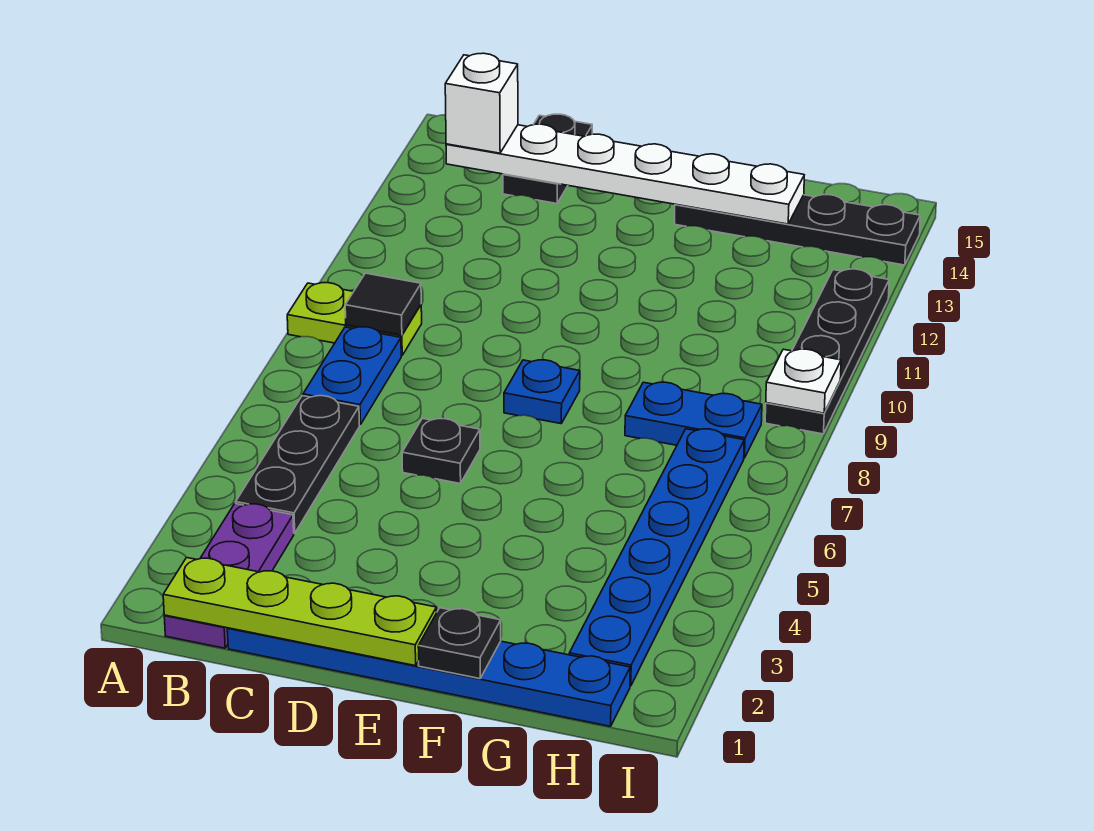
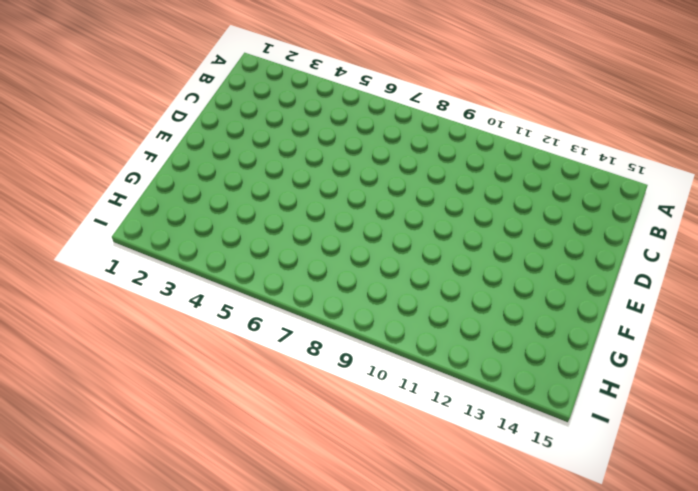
none -> lime 1x2 plate [287,283,422,356]
none -> purple 1x3 plate [164,504,294,648]
none -> black 1x3 plate [236,396,360,533]

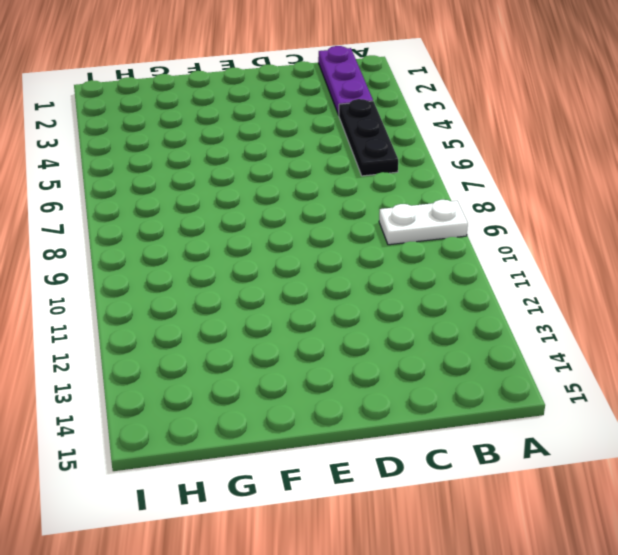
white 1x2 plate [379,200,468,245] -> lime 1x2 plate [287,283,422,356]
none -> blue 1x2 plate [303,327,401,425]
none -> blue 1x6 plate [227,628,630,726]
none -> black 1x2 plate [503,114,592,204]

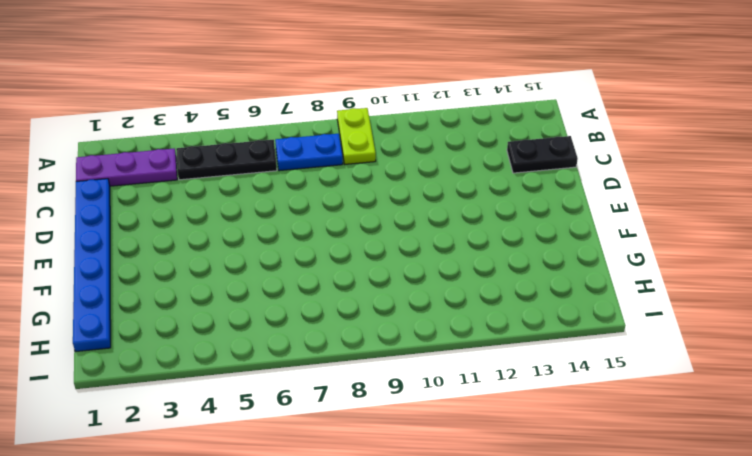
none -> black 1x1 plate [402,418,480,484]
none -> blue 1x1 plate [504,360,580,424]
none -> black 1x4 plate [675,194,920,265]

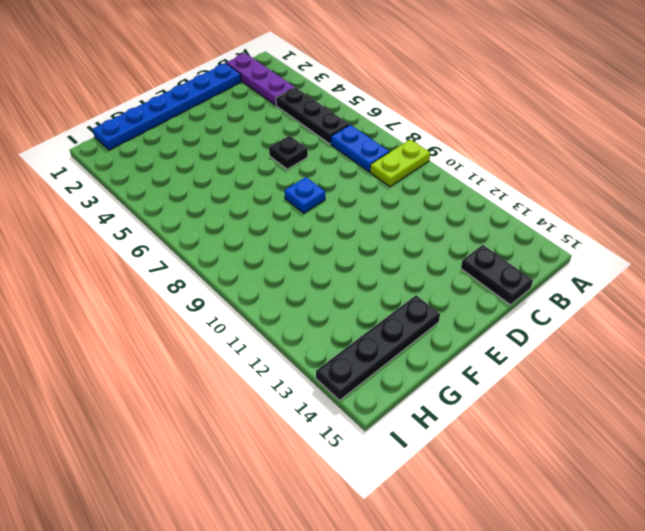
none -> blue 1x2 plate [625,382,762,458]
none -> blue 1x6 plate [569,429,744,686]
none -> black 1x4 plate [765,269,889,434]

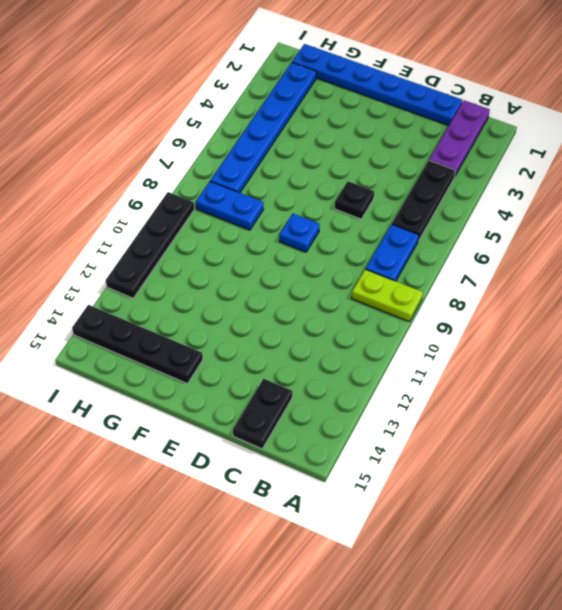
none -> lime 1x4 plate [163,558,437,666]
none -> black 1x1 tile [345,273,421,335]
none -> white 1x6 plate [446,124,804,224]

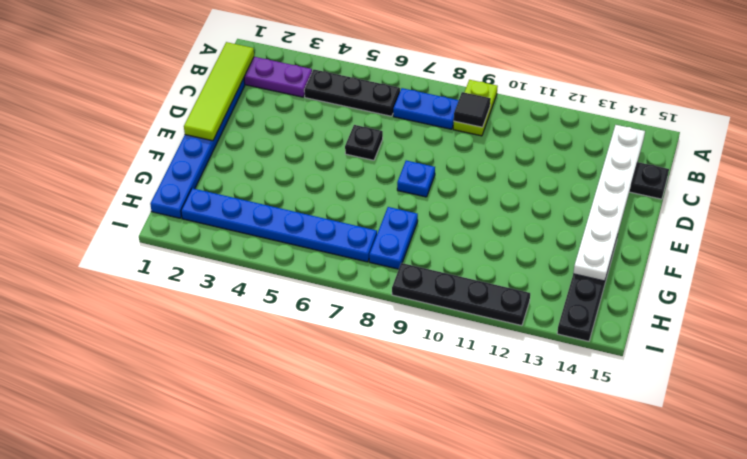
lime 1x4 tile [184,42,254,141] -> lime 1x4 plate [163,558,437,666]
none -> black 1x1 plate [418,608,501,679]
none -> white 1x1 plate [766,349,841,413]
none -> white 1x1 brick [445,53,518,153]

